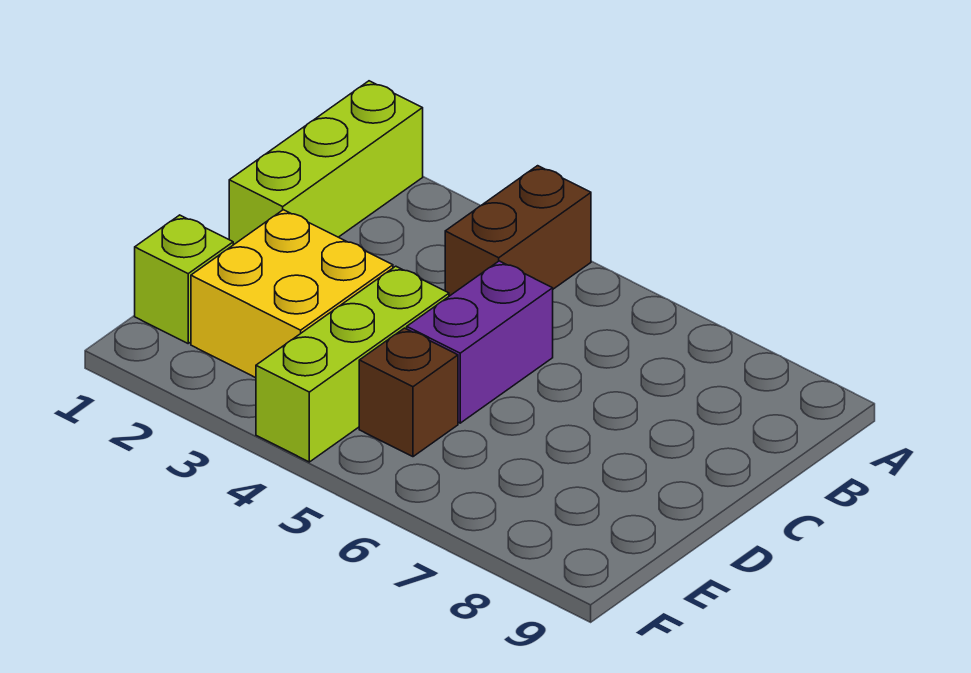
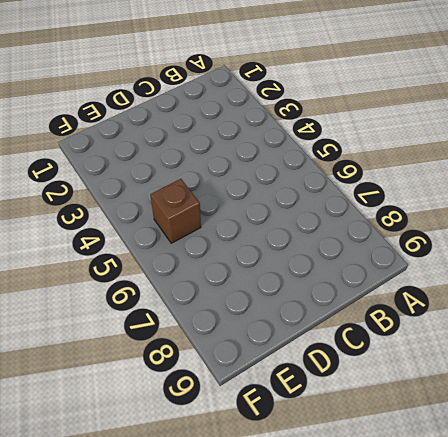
none -> lime 1x3 brick [229,81,423,245]
none -> brown 1x2 brick [445,166,591,296]

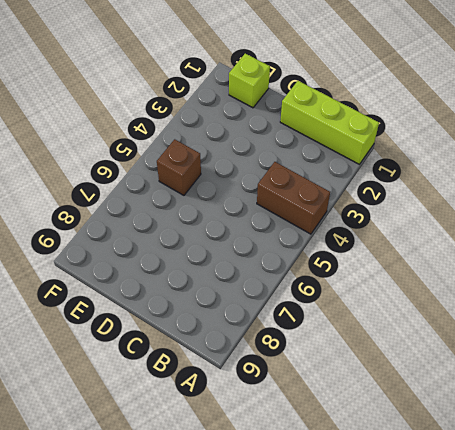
none -> purple 1x2 brick [407,261,553,423]
none -> yellow 2x2 brick [191,210,393,378]

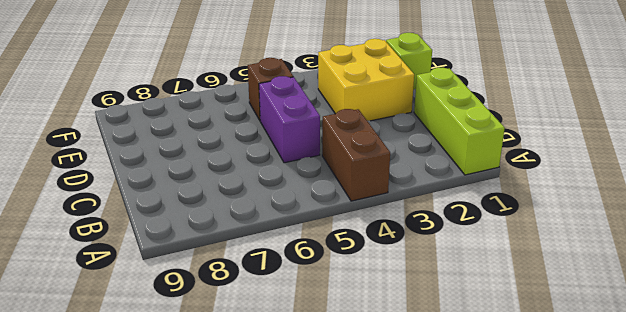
none -> lime 1x3 brick [256,266,449,462]

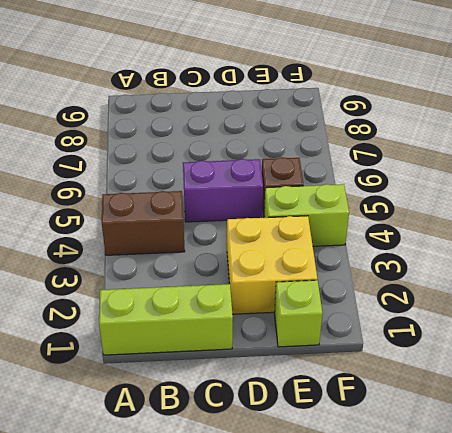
lime 1x2 brick [264,184,349,246] -> lime 1x3 brick [256,266,449,462]

